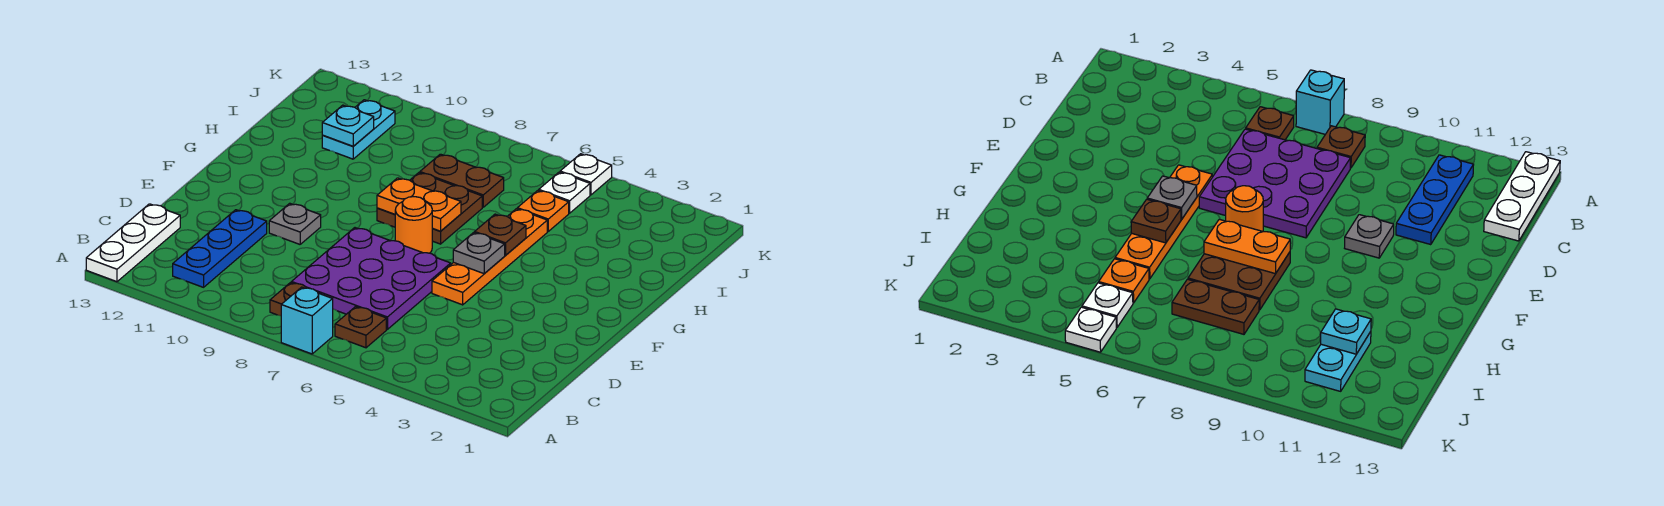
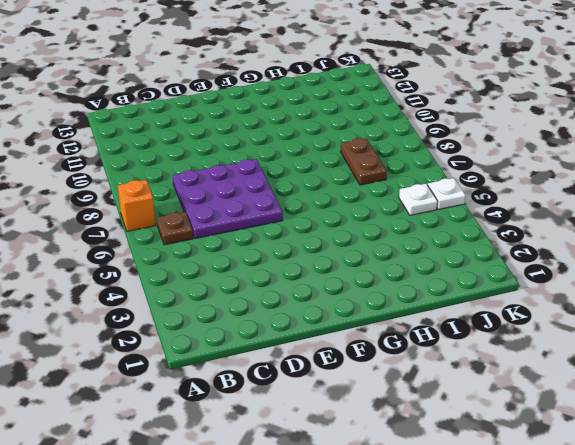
orange 1x1 brick [118,180,156,231] -> cyan 1x1 brick [281,287,333,354]
none -> white 1x3 plate [86,204,180,282]
none -> brown 1x1 plate [270,283,320,316]
none -> blue 1x3 plate [173,210,267,287]

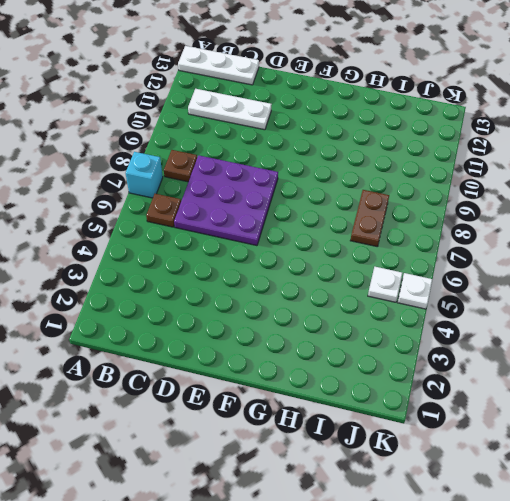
white 1x3 plate [188,89,272,130] -> blue 1x3 plate [173,210,267,287]
none -> orange 1x4 plate [432,209,547,305]
none -> grey 1x1 plate [269,203,321,244]
none -> orange 1x1 round brick [395,197,432,253]

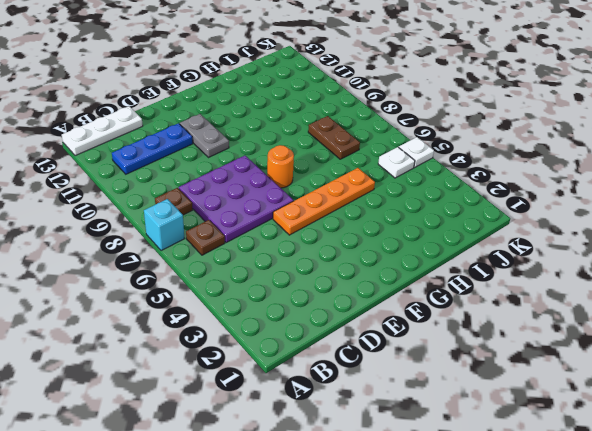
grey 1x2 plate [180,114,229,158] -> grey 1x1 plate [269,203,321,244]
none -> brown 2x2 plate [377,173,482,244]
none -> orange 1x1 plate [517,190,569,231]
none -> cyan 1x2 plate [322,100,395,159]

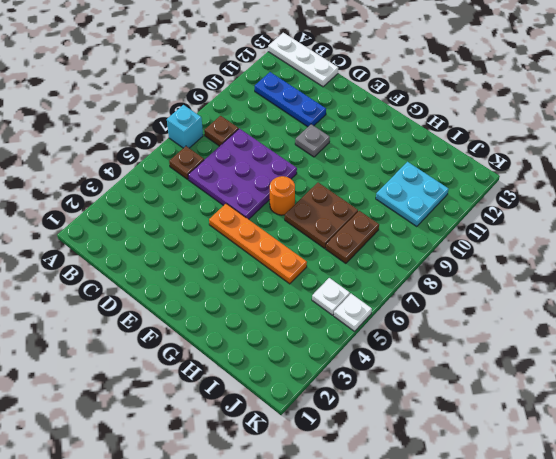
cyan 2x2 plate [376,162,449,227] -> cyan 1x2 plate [322,100,395,159]
none -> orange 1x1 plate [517,190,569,231]
none -> grey 1x1 plate [453,232,505,274]
none -> brown 1x1 plate [475,214,526,255]

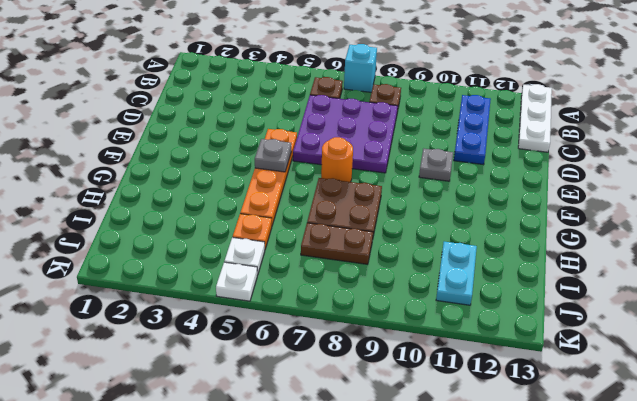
none -> brown 1x1 plate [475,214,526,255]
none -> orange 1x2 plate [377,178,461,231]
none -> cyan 1x1 plate [322,105,374,146]

